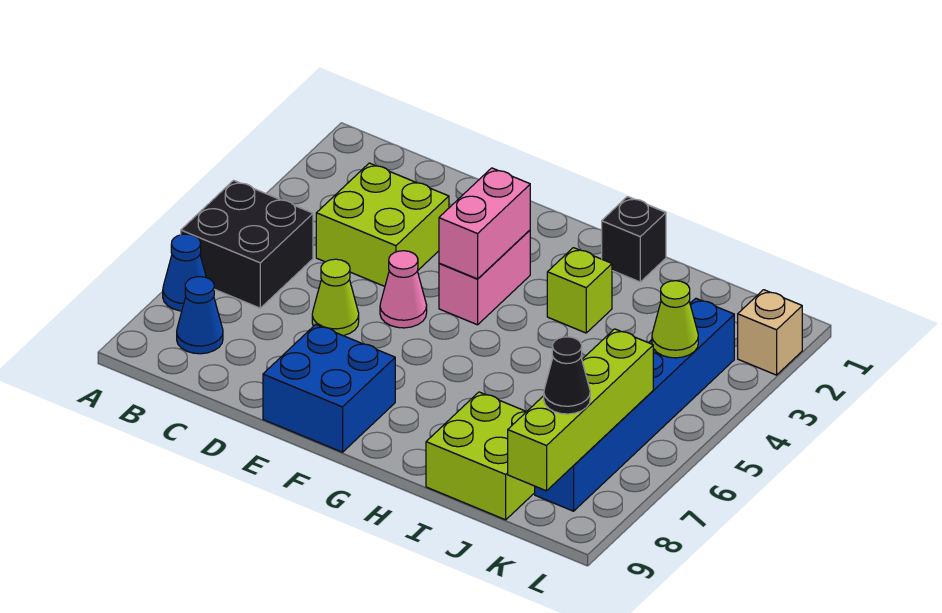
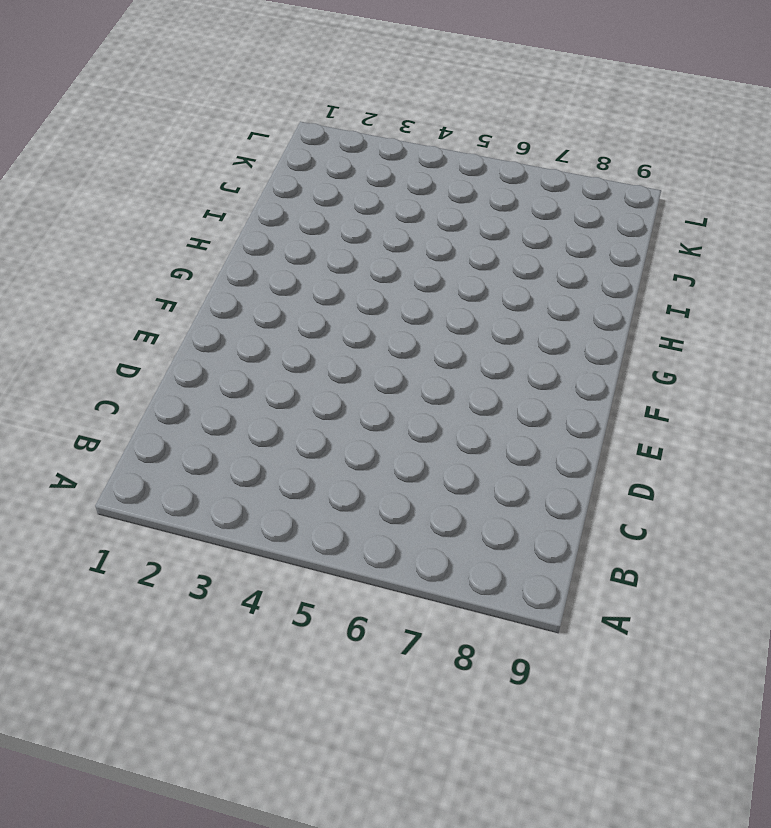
none -> black 2x2 brick [181,180,313,308]
none -> blue 1x1 cone [163,234,206,311]
none -> blue 1x1 cone [177,277,223,354]

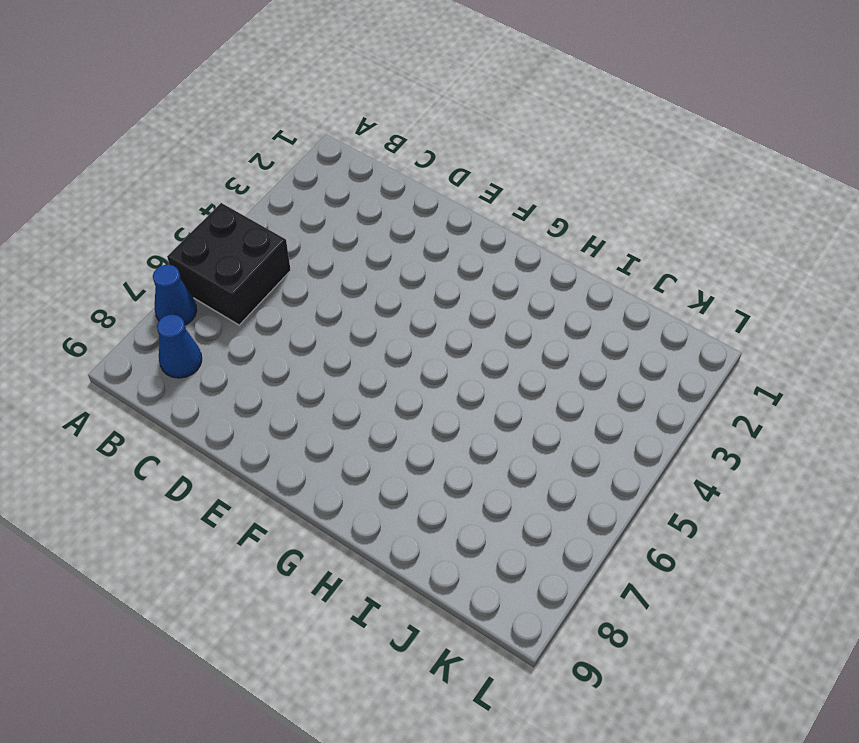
none -> lime 2x2 brick [316,163,449,286]
none -> lime 1x1 cone [312,259,359,336]
none -> pink 1x1 cone [380,251,427,328]

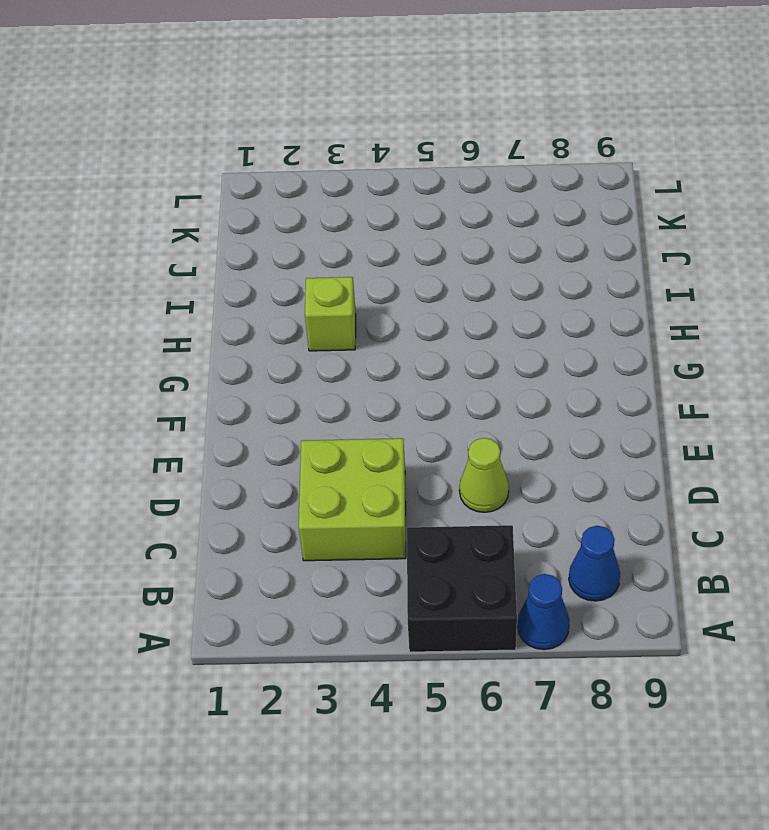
none -> pink 1x1 cone [380,251,427,328]
none -> blue 2x2 brick [263,324,395,452]
none -> pink 1x2 brick [439,230,530,325]

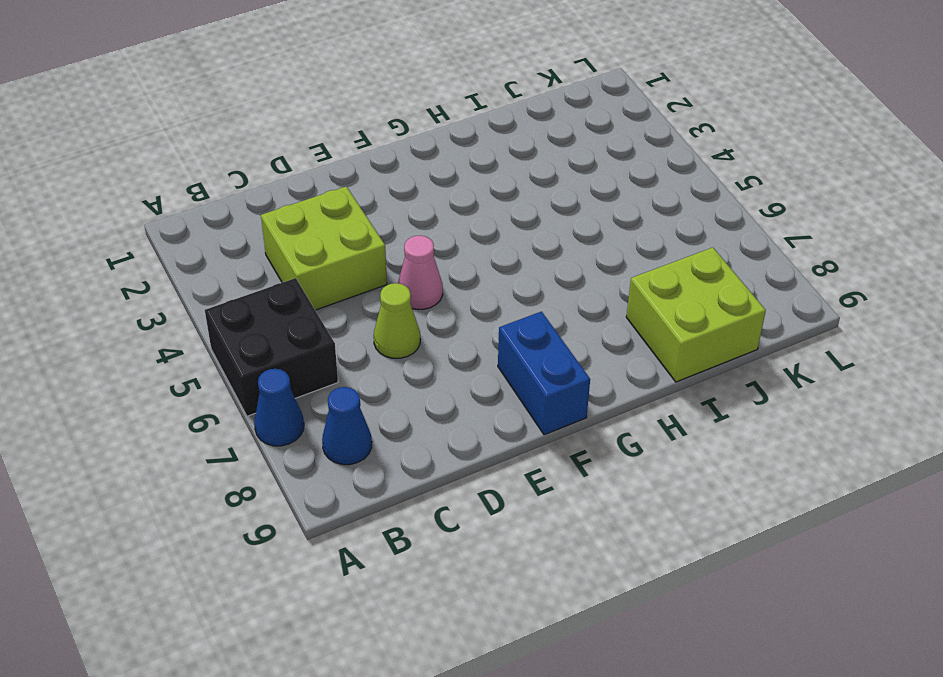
blue 1x2 brick [498,311,590,435] -> blue 2x2 brick [263,324,395,452]
none -> pink 1x2 brick [439,230,530,325]
none -> black 1x1 brick [602,197,666,282]
none -> lime 1x1 brick [547,248,612,333]

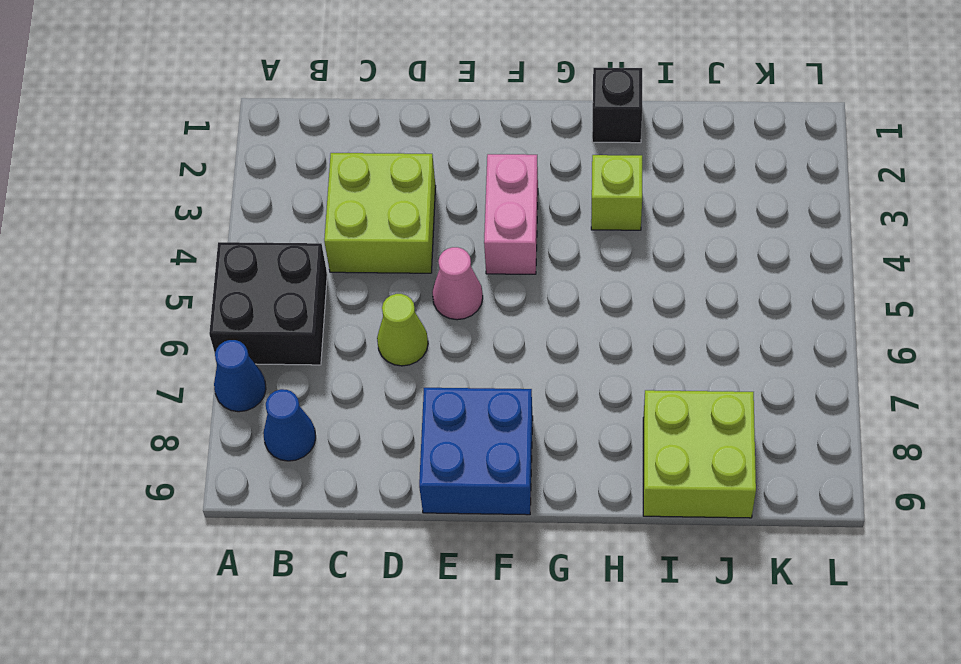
none -> blue 1x6 brick [535,298,734,511]
none -> tan 1x1 brick [738,290,802,375]
none -> pink 1x2 brick [439,168,530,279]

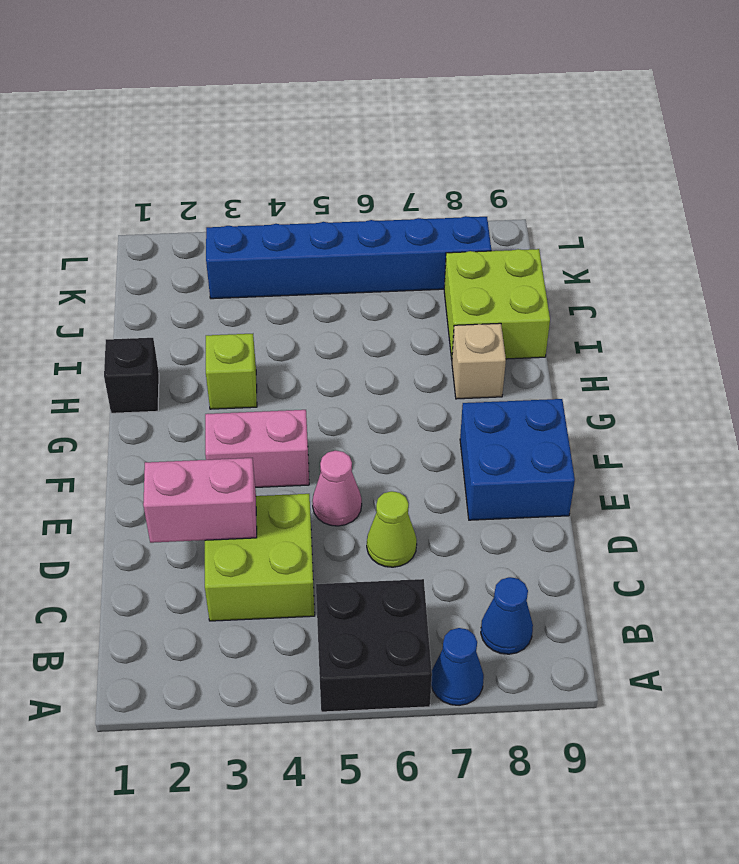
pink 1x2 brick [143,458,257,543] -> pink 1x2 brick moved to [439,168,530,279]
tan 1x1 brick [452,323,506,399] -> tan 1x1 brick moved to [738,290,802,375]
none -> lime 1x1 cone [652,281,698,358]
none -> lime 1x4 brick [508,329,653,491]
none -> black 1x1 cone [544,337,590,414]

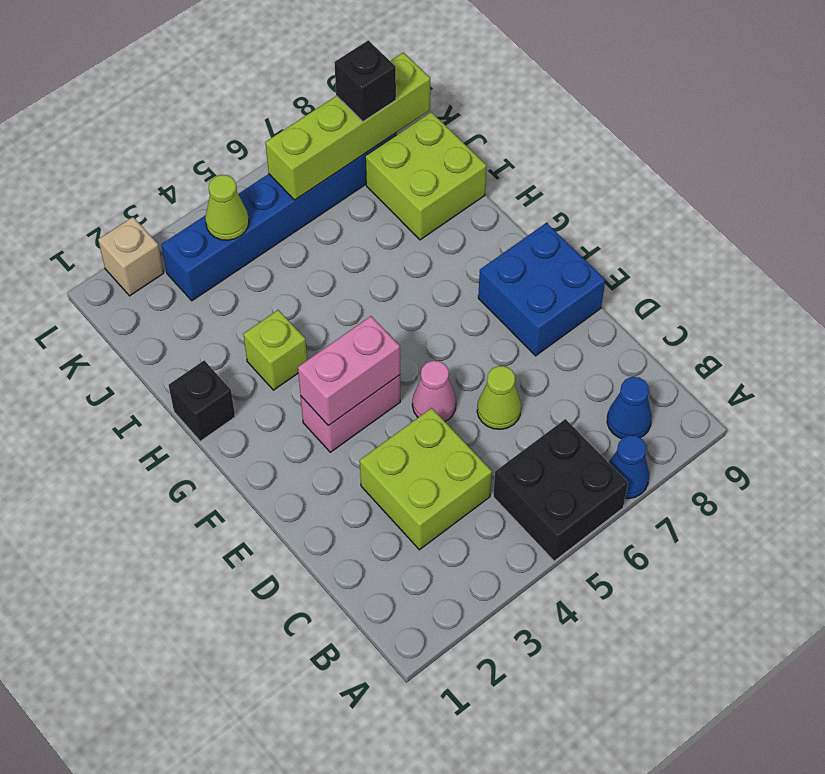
black 1x1 brick [334,40,396,122] -> black 1x1 cone [544,337,590,414]

